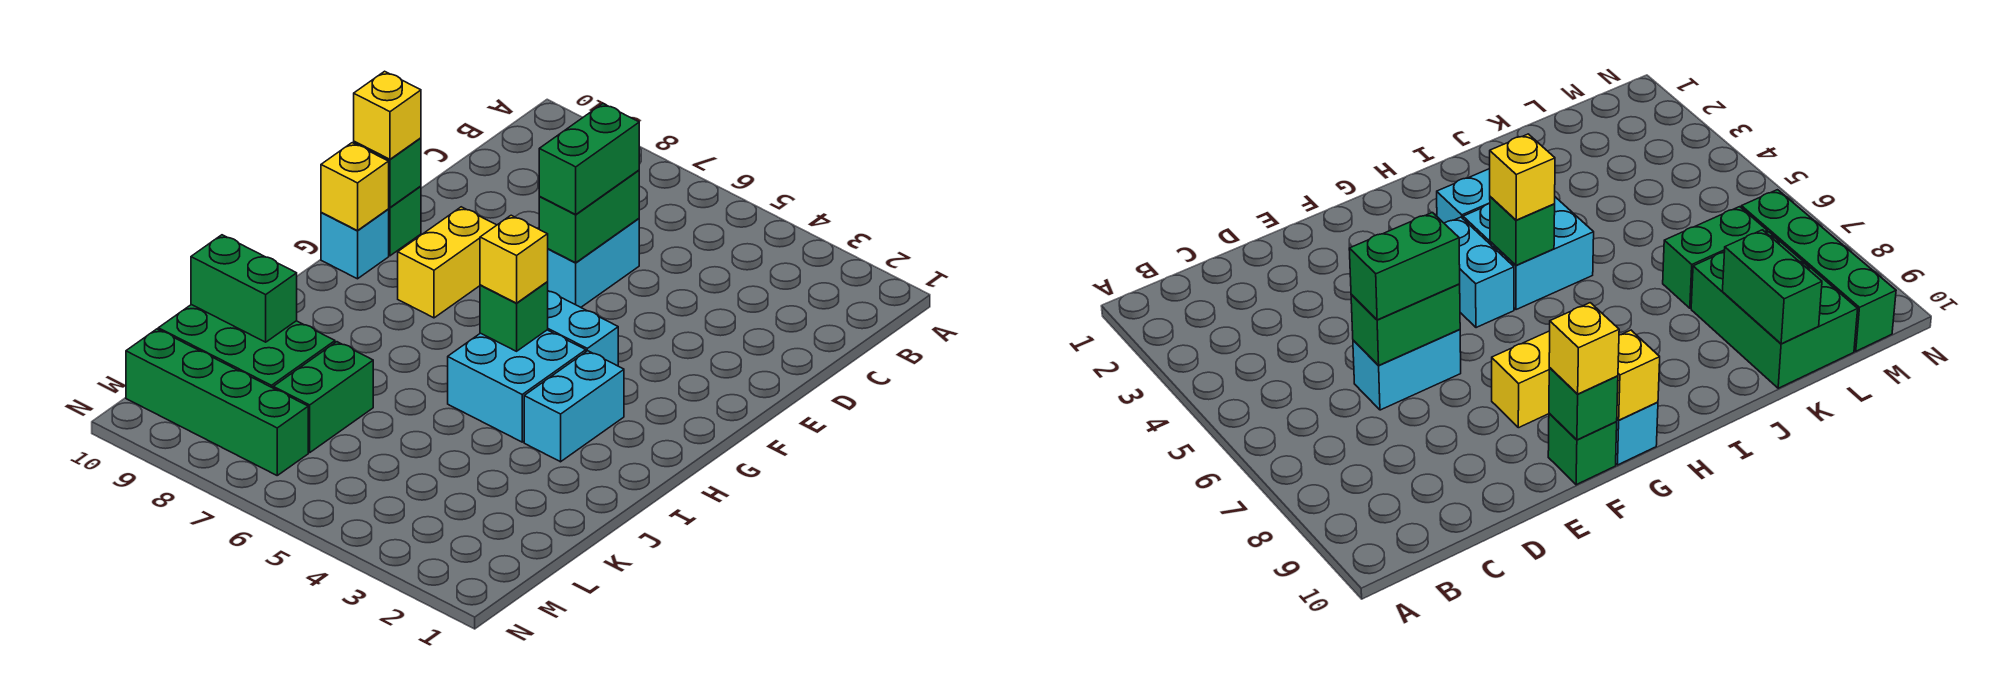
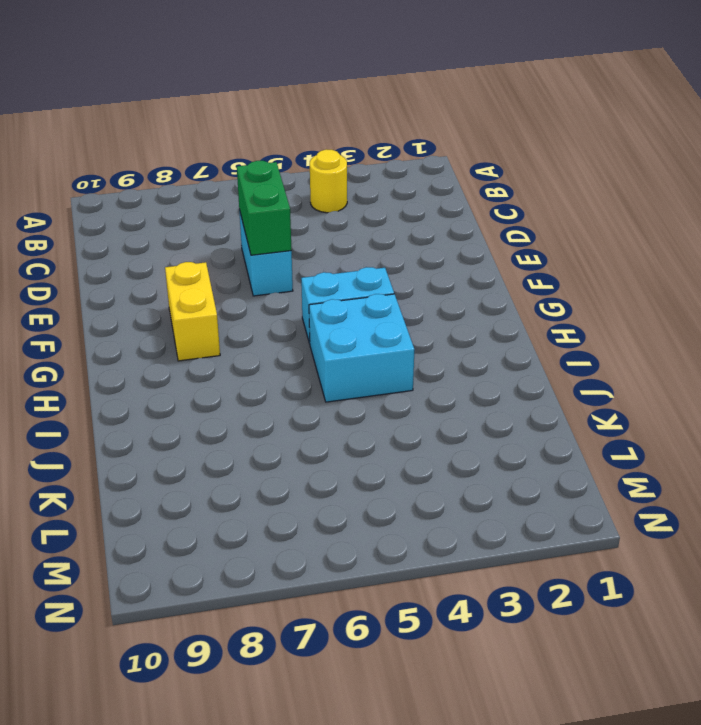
yellow 1x1 round brick [310,149,347,213] -> none
none -> green 1x1 brick [388,186,421,256]
none -> cyan 1x1 brick [321,210,389,279]
none -> cyan 1x2 brick [524,351,624,462]

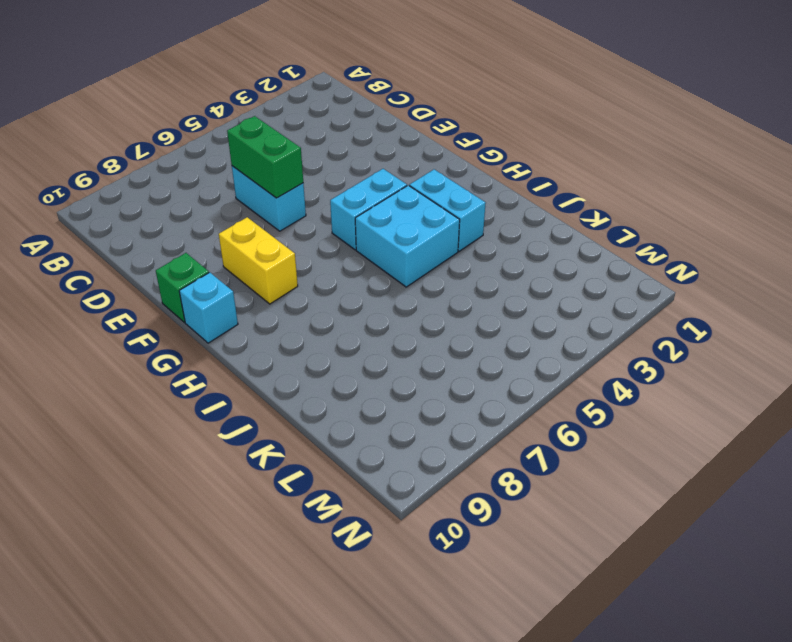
none -> green 1x2 brick [273,342,373,452]
none -> green 2x3 brick [158,305,335,388]
none -> green 1x4 brick [126,329,308,475]

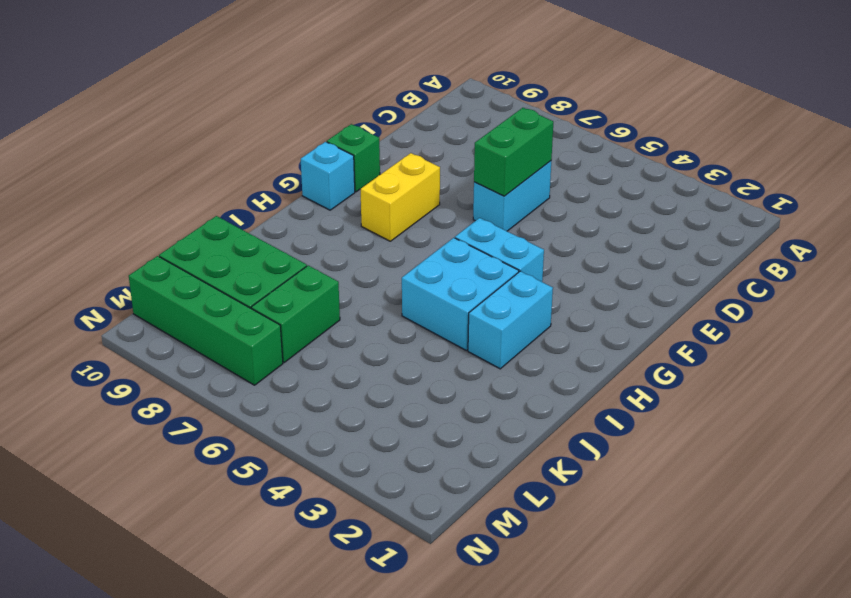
none -> green 1x1 brick [354,138,421,207]
none -> yellow 1x1 brick [321,143,389,231]
none -> green 1x1 brick [480,282,548,351]

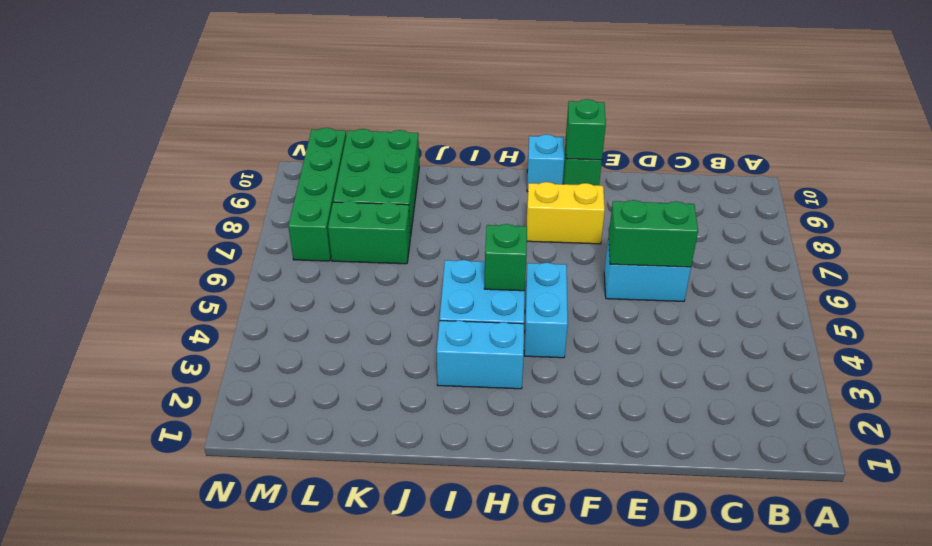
none -> yellow 1x1 brick [321,143,389,231]
none -> green 1x2 brick [191,235,297,342]
none -> green 1x2 brick [539,104,639,214]

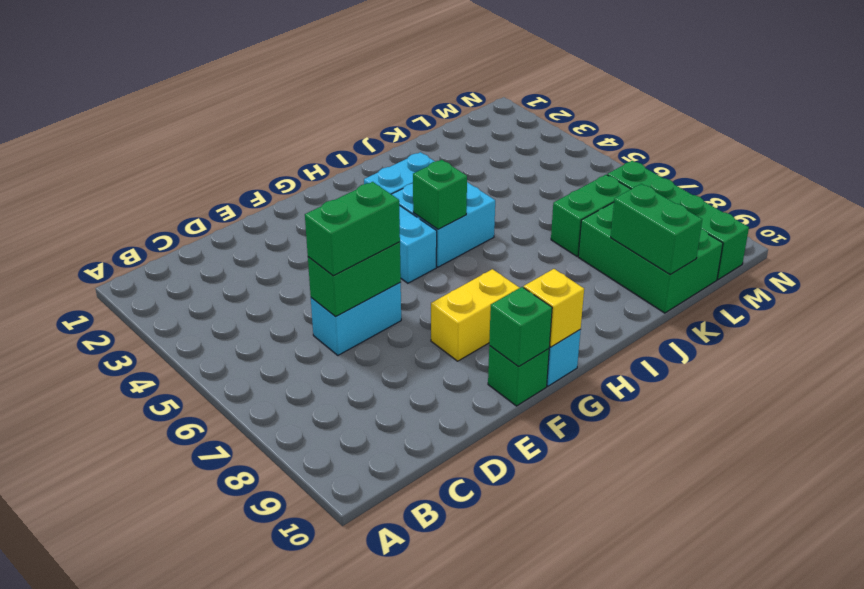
none -> yellow 1x1 brick [354,71,421,159]
none -> yellow 1x1 brick [480,215,548,303]

